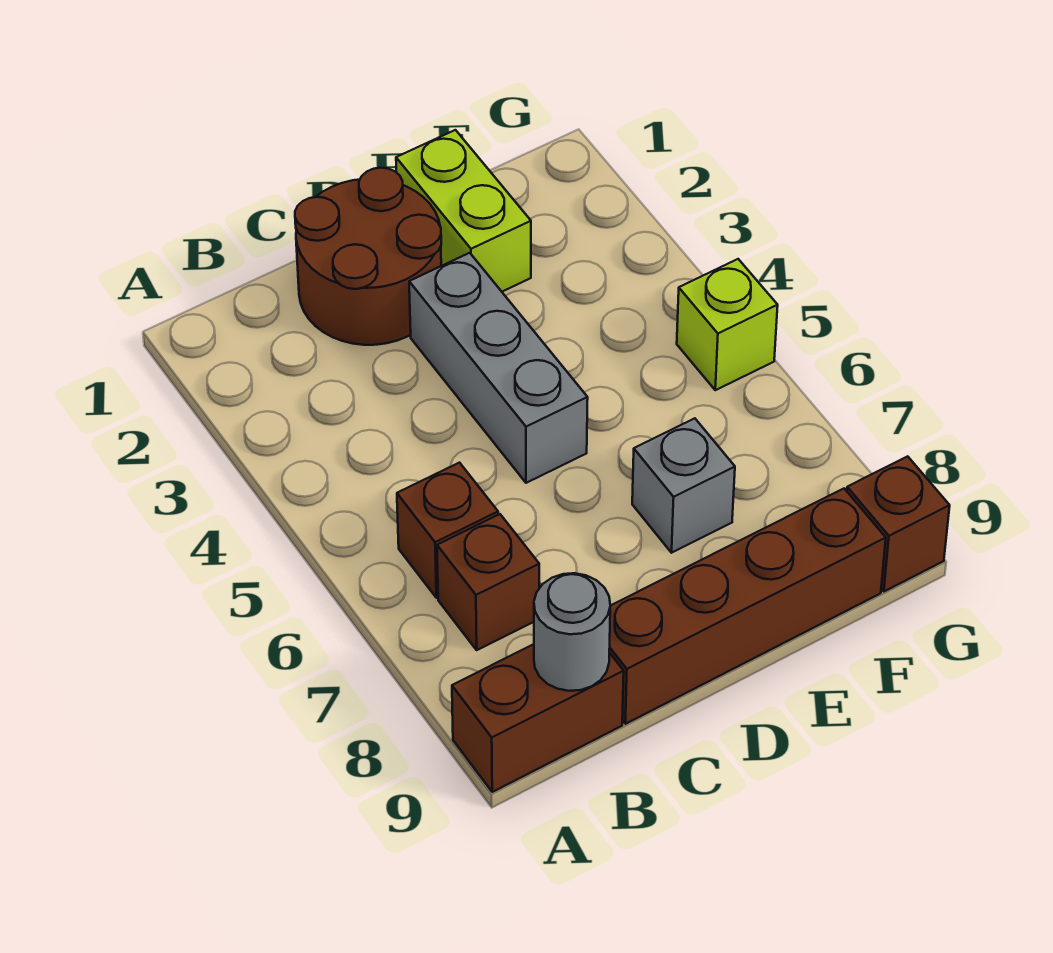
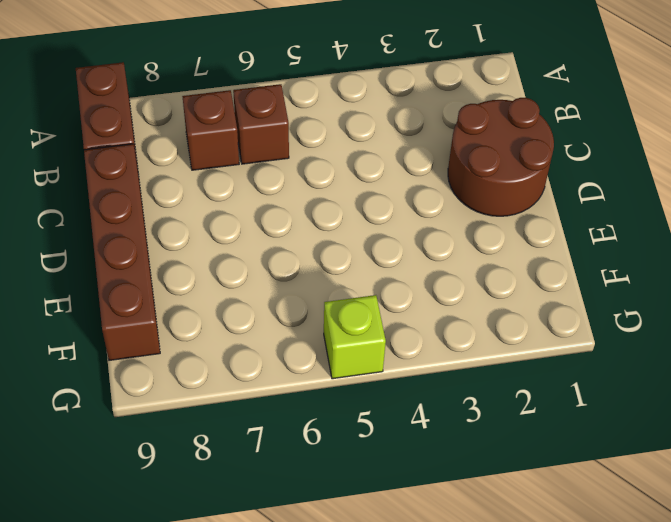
none -> grey 1x3 brick [409,253,588,483]
none -> lime 1x2 brick [396,130,531,292]

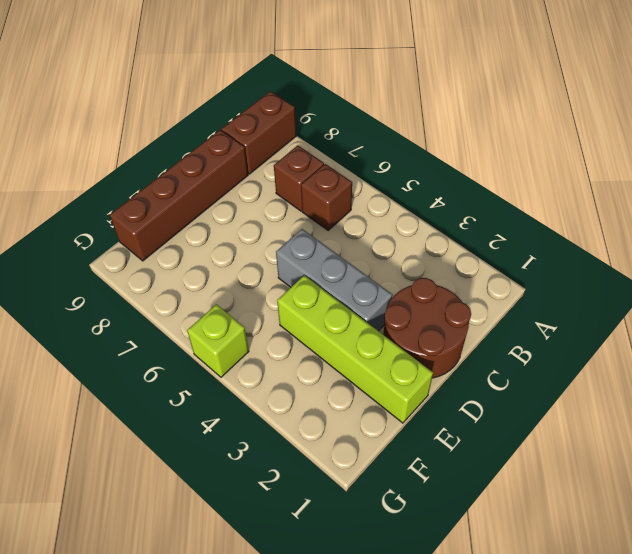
lime 1x4 brick [277,275,433,423] -> lime 1x2 brick [396,130,531,292]
none -> grey 1x1 brick [632,418,735,553]
none -> brown 1x1 brick [847,456,950,591]

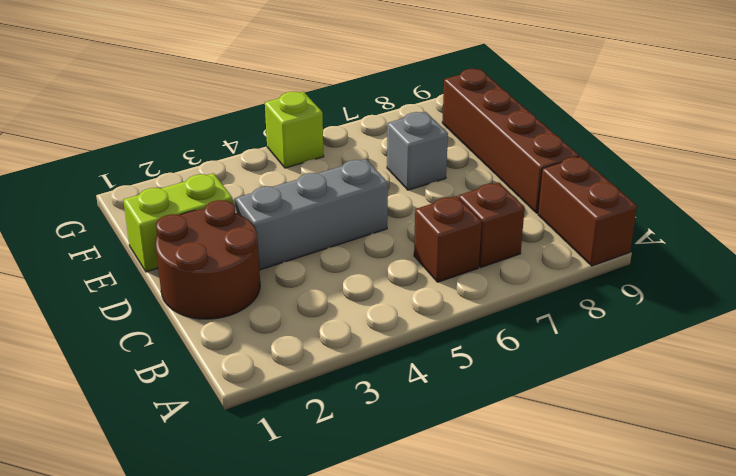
none -> brown 1x1 brick [847,456,950,591]
none -> grey 1x1 round brick [534,573,610,691]

